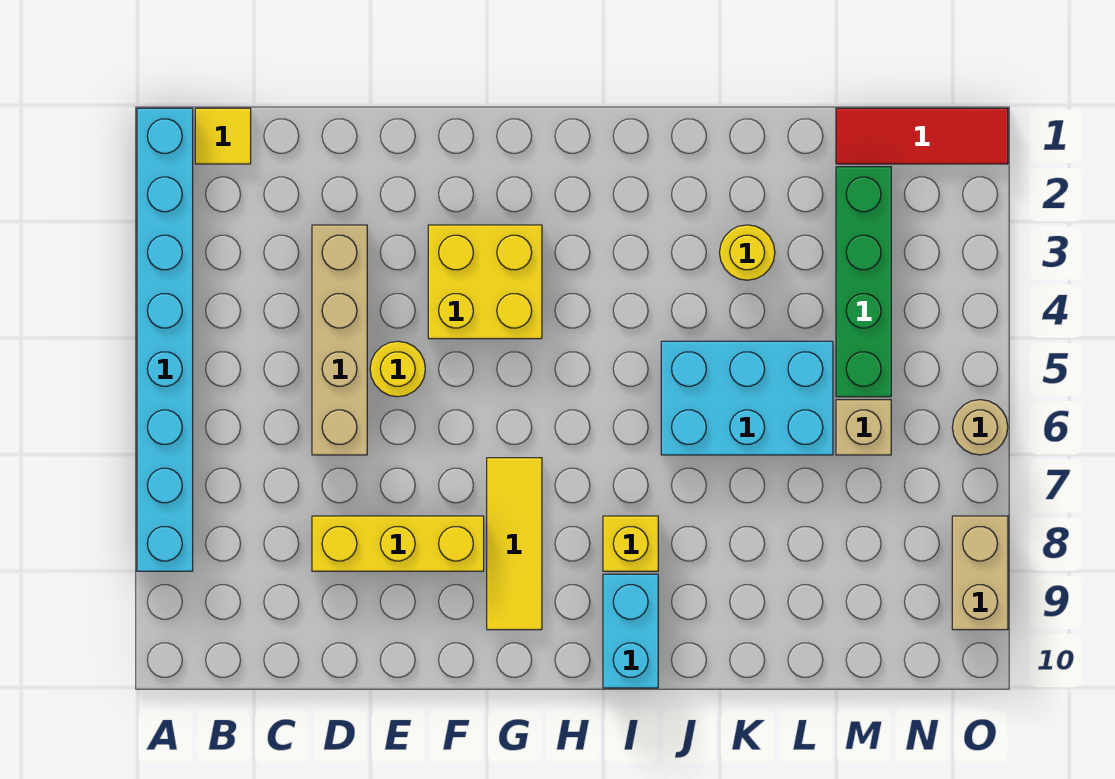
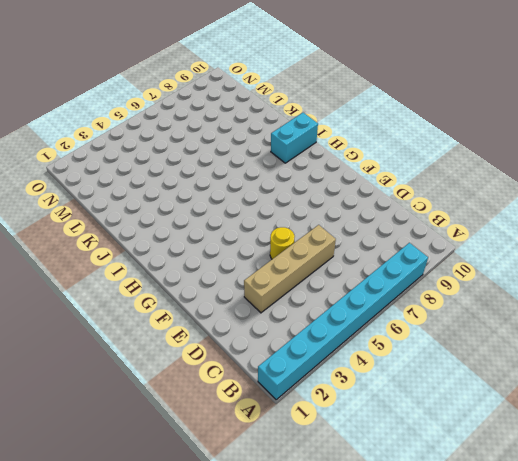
none -> yellow 1x1 tile [195,108,251,164]
none -> yellow 1x3 brick [312,516,484,571]
none -> yellow 2x2 brick [428,225,542,339]

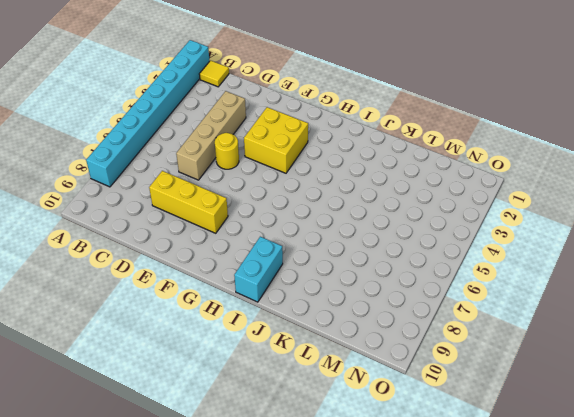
none -> yellow 1x3 tile [487,458,542,630]
none -> yellow 1x1 brick [603,516,658,571]
none -> cyan 2x3 brick [661,341,833,455]

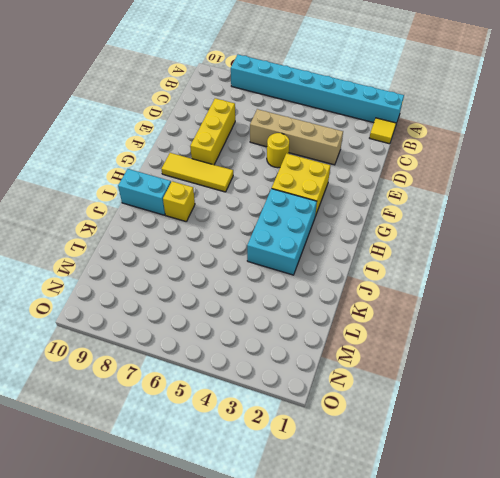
cyan 2x3 brick [247,189,317,275] -> cyan 2x3 brick moved to [661,341,833,455]
none -> yellow 1x1 round brick [720,225,775,280]
none -> red 1x3 tile [836,108,1008,164]
none -> green 1x4 brick [836,167,891,397]

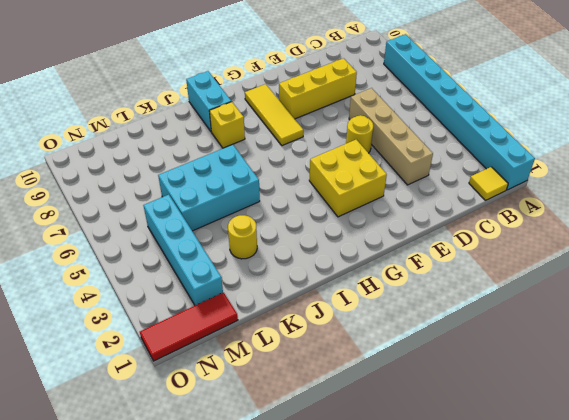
cyan 1x4 brick [143,195,223,305] -> green 1x4 brick [836,167,891,397]
none -> tan 1x1 brick [836,400,891,455]
none -> tan 1x1 round brick [952,400,1008,455]
none -> tan 1x2 brick [952,516,1008,630]

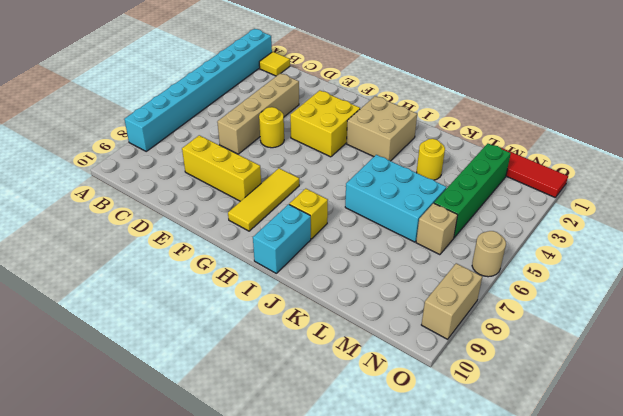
tan 2x2 brick [347,96,417,161] -> none

